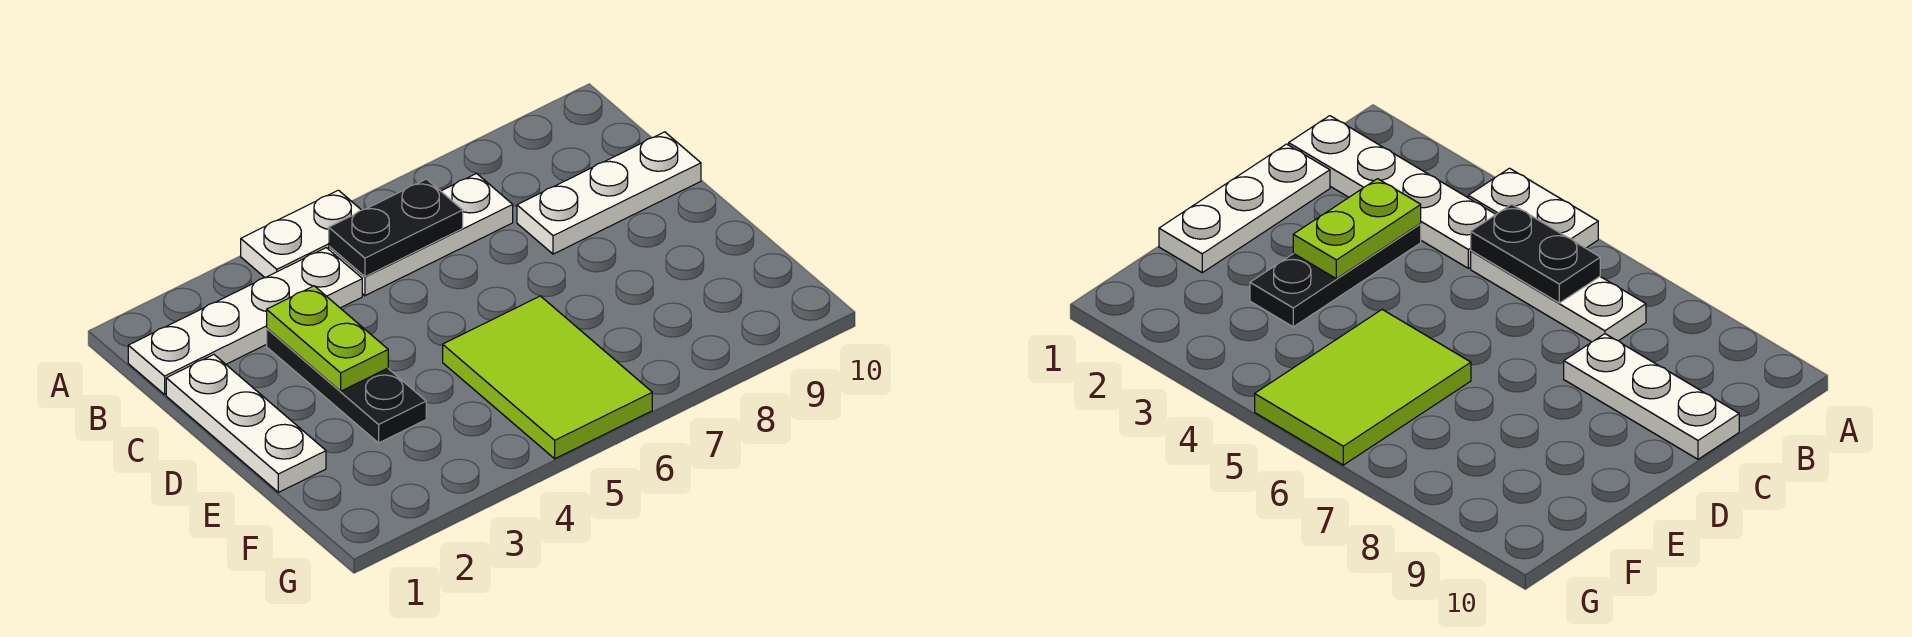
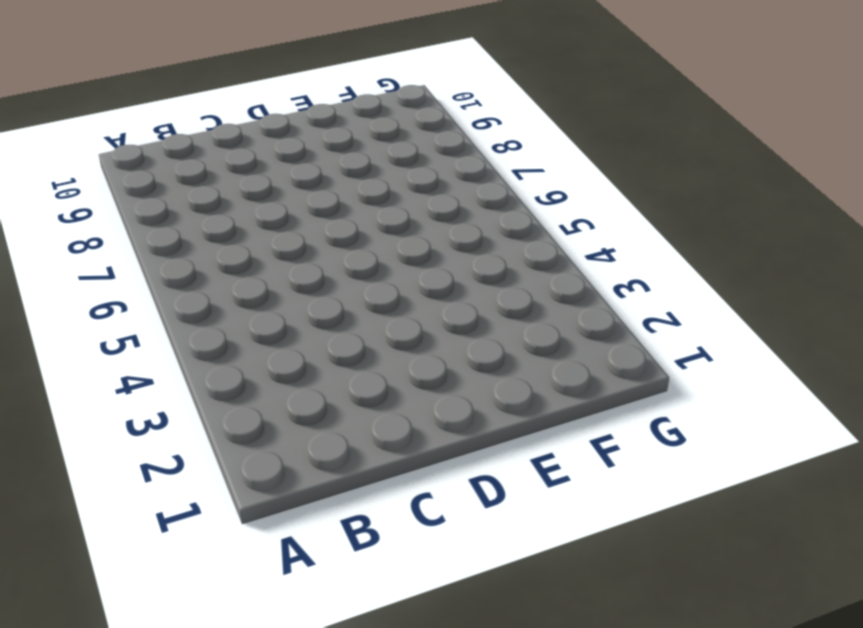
none -> white 1x2 plate [241,190,361,278]
none -> white 1x4 plate [128,248,362,394]

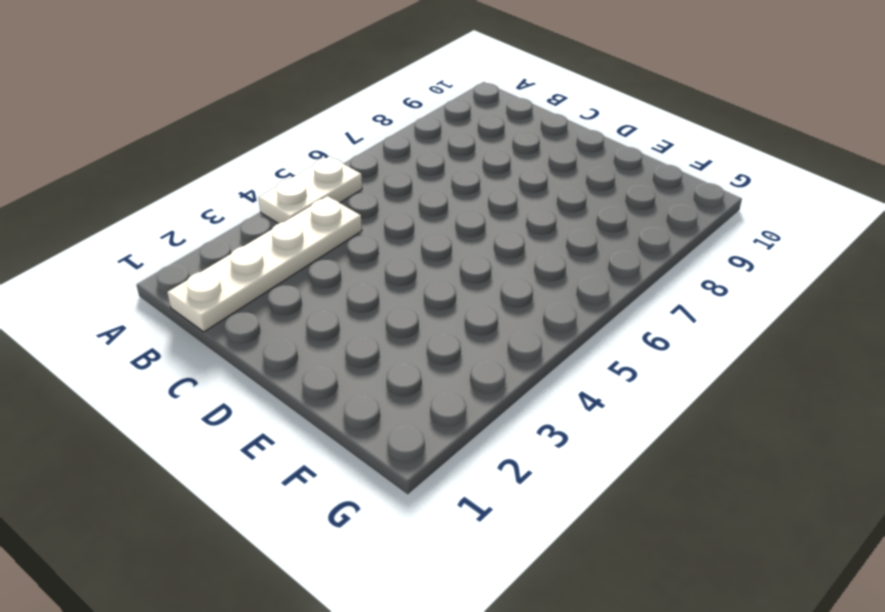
none -> white 1x3 plate [329,173,513,296]
none -> white 1x3 plate [166,355,326,492]

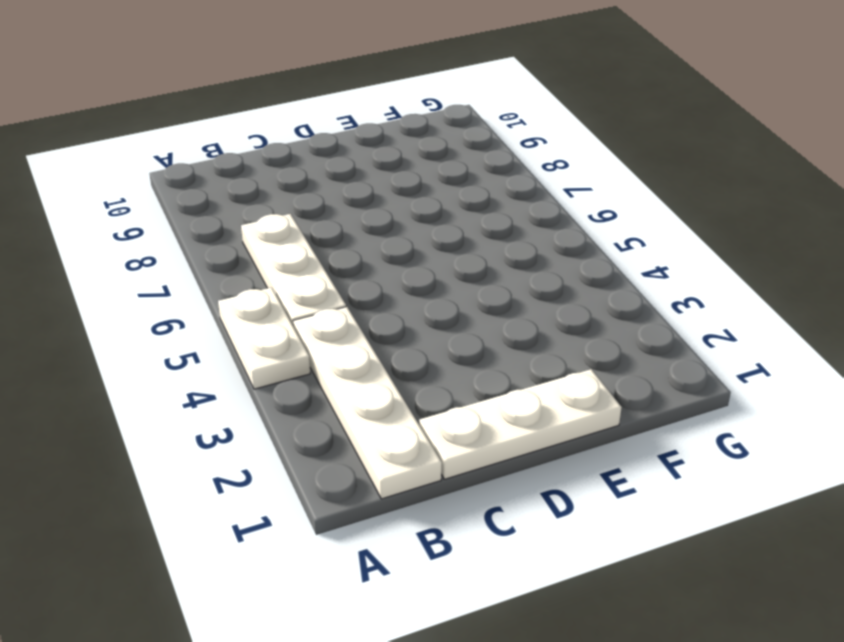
none -> black 1x3 plate [267,329,426,443]
none -> white 1x3 plate [517,132,701,254]

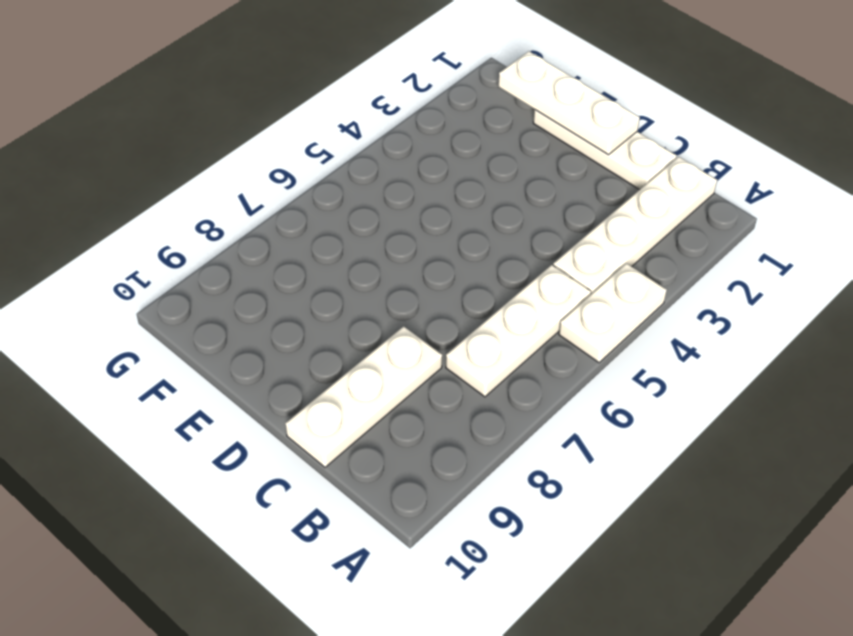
white 1x3 plate [498,51,640,155] -> none
none -> black 1x3 plate [267,329,426,443]
none -> lime 2x3 tile [443,296,652,459]

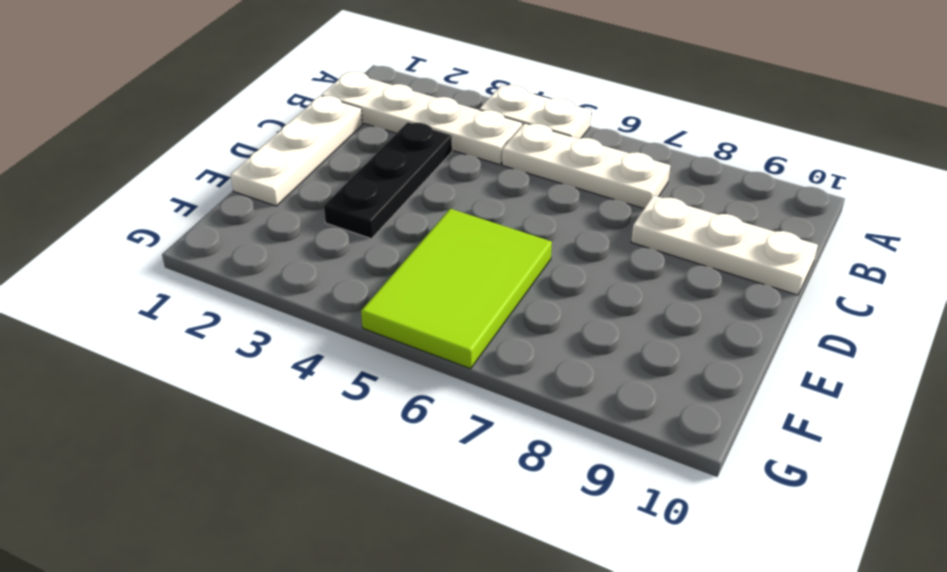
none -> black 1x2 plate [329,179,463,276]
none -> lime 1x2 plate [267,286,388,391]

